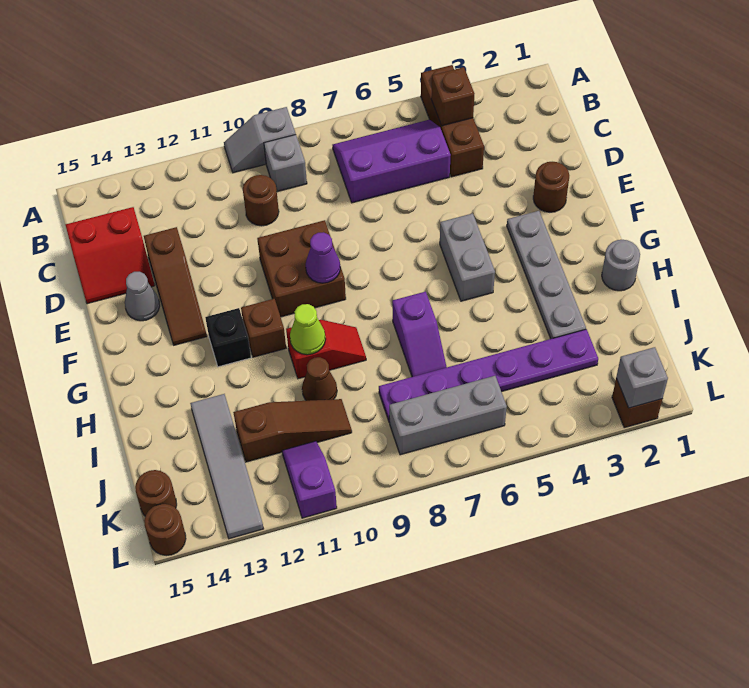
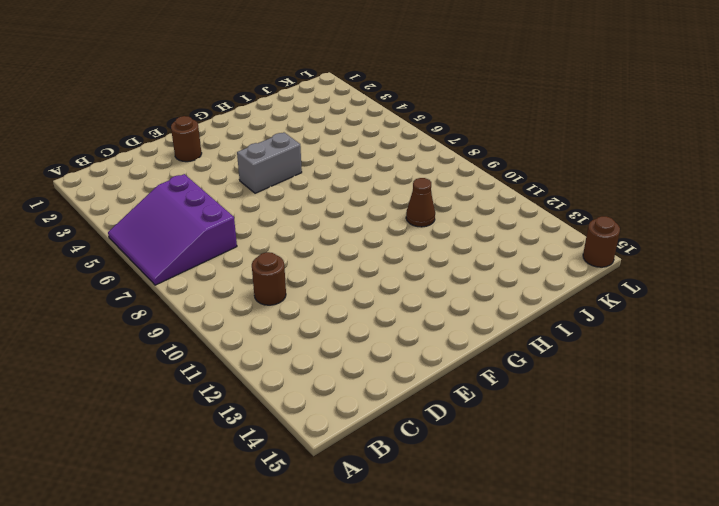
purple 3x3 slope [108,174,237,285] -> purple 2x3 slope [332,120,451,203]
none -> brown 1x3 brick [421,65,484,177]
none -> grey 1x2 slope [224,107,296,173]
none -> grey 1x1 brick [264,135,307,192]
none -> red 2x2 slope [65,207,155,304]

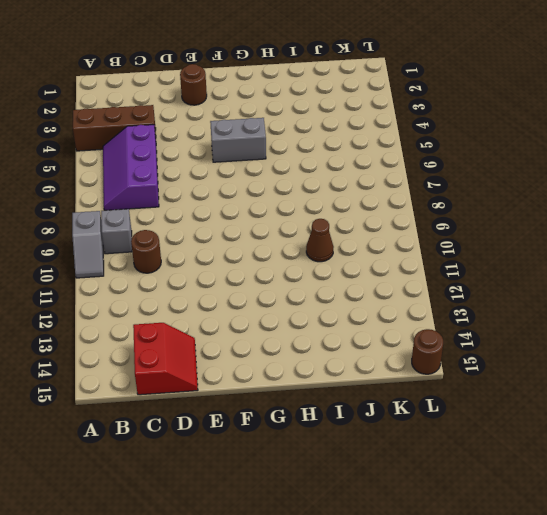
none -> brown 1x3 slope [144,227,207,345]
none -> brown 2x2 brick [257,220,346,317]
none -> grey 1x1 cone [125,272,160,321]
none -> grey 1x4 plate [507,211,586,339]

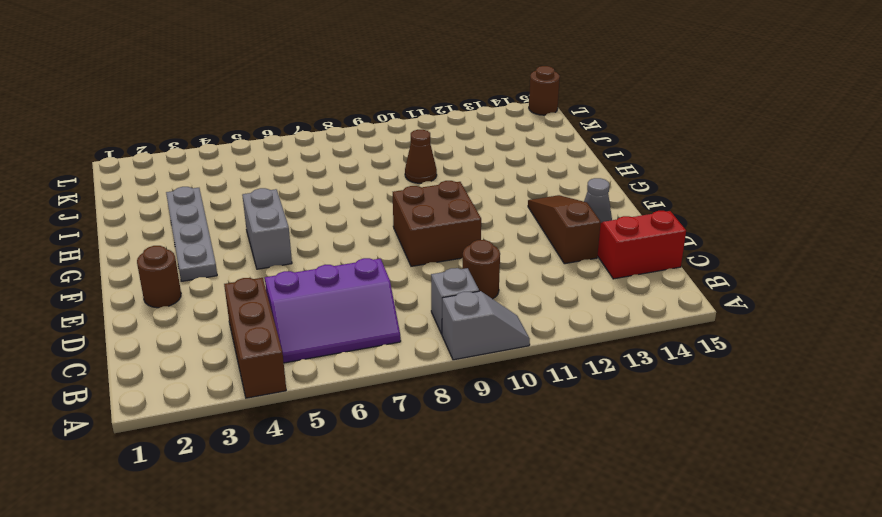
none -> brown 1x1 brick [241,299,286,357]
none -> black 1x1 brick [205,308,251,367]
none -> grey 1x1 round brick [602,240,640,291]
none -> purple 1x2 slope [392,292,447,377]

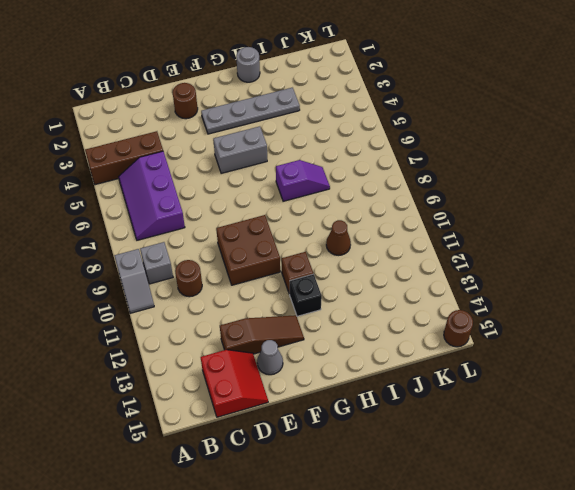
none -> red 1x2 slope [286,320,366,379]
none -> grey 1x4 tile [190,394,264,539]
none -> purple 1x6 plate [379,329,598,423]
none -> brown 1x3 slope [233,399,352,462]

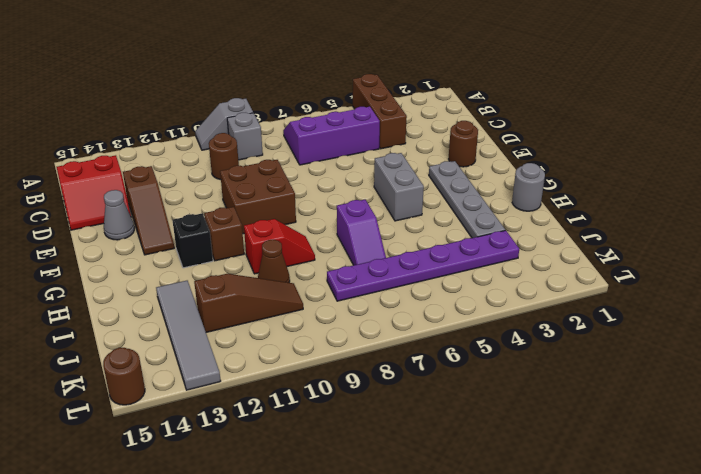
none -> grey 1x3 brick [389,376,507,455]
none -> purple 1x2 slope [282,441,337,518]
none -> brown 1x1 round brick [135,470,177,516]
none -> brown 1x1 brick [612,378,662,428]

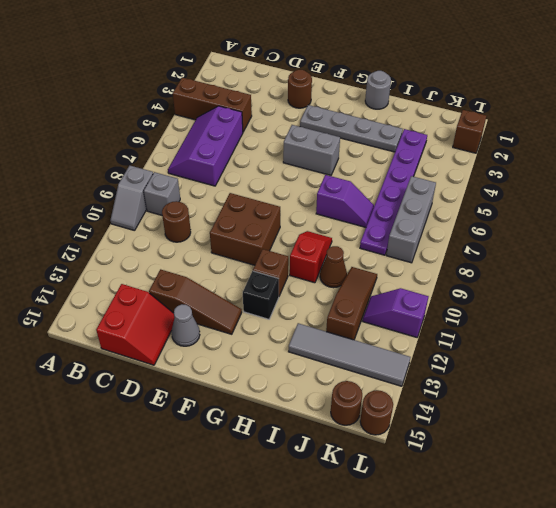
none -> brown 1x1 brick [431,67,474,126]
none -> purple 1x1 cone [306,232,340,283]
none -> lime 1x1 cone [290,304,325,355]
none -> grey 1x1 brick [616,347,668,408]

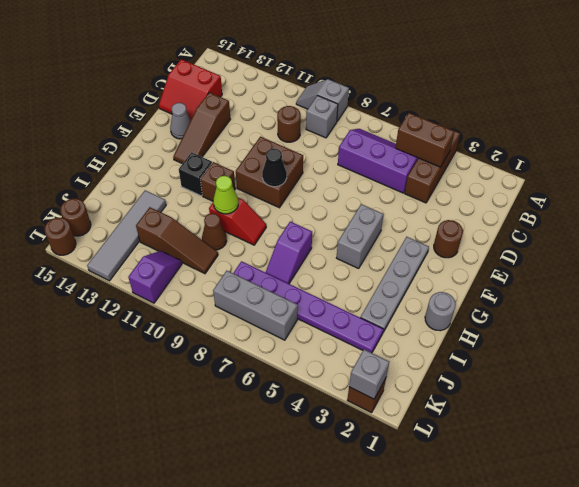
brown 1x2 brick [395,113,454,167] -> brown 1x1 brick [431,67,474,126]
black 1x1 cone [262,149,287,187] -> purple 1x1 cone [306,232,340,283]

